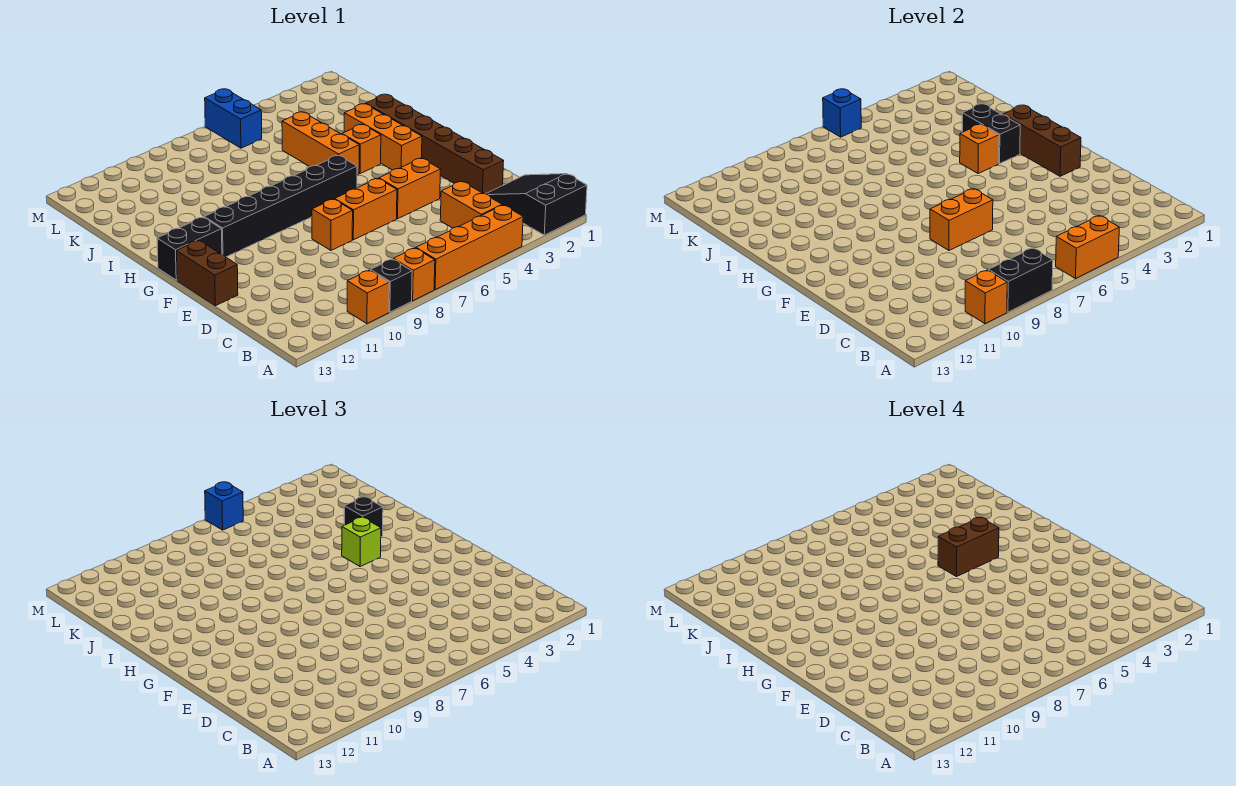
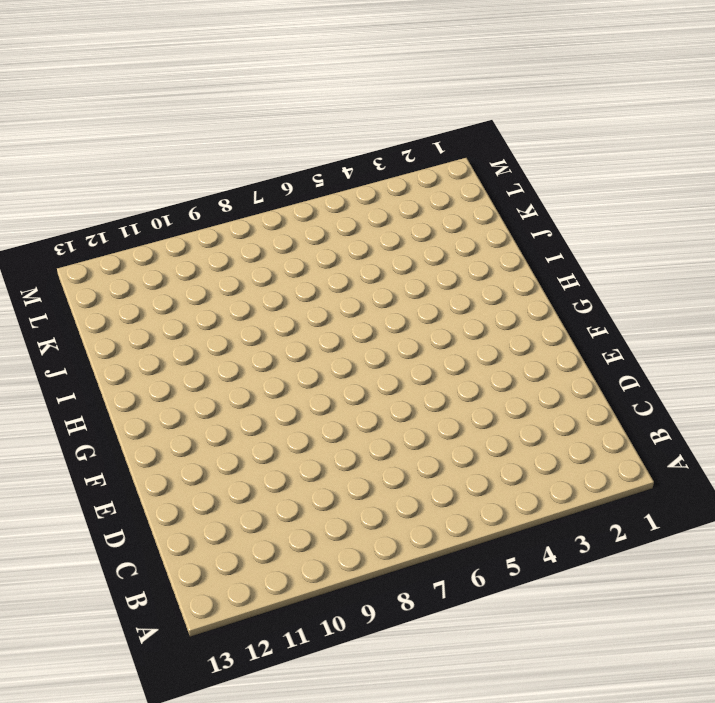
none -> black 2x3 slope [486,174,587,235]
none -> orange 1x4 brick [416,205,523,290]
none -> orange 1x1 brick [393,248,435,301]

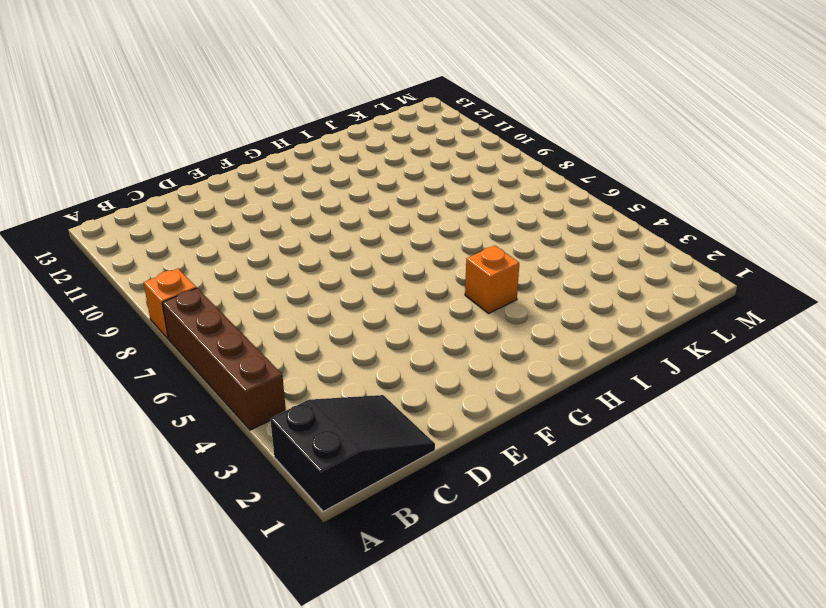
brown 1x4 brick [162,288,286,430] -> orange 1x4 brick [416,205,523,290]
none -> black 1x1 brick [371,259,412,312]
none -> orange 1x1 brick [347,270,389,324]
none -> orange 1x2 brick [440,182,502,228]

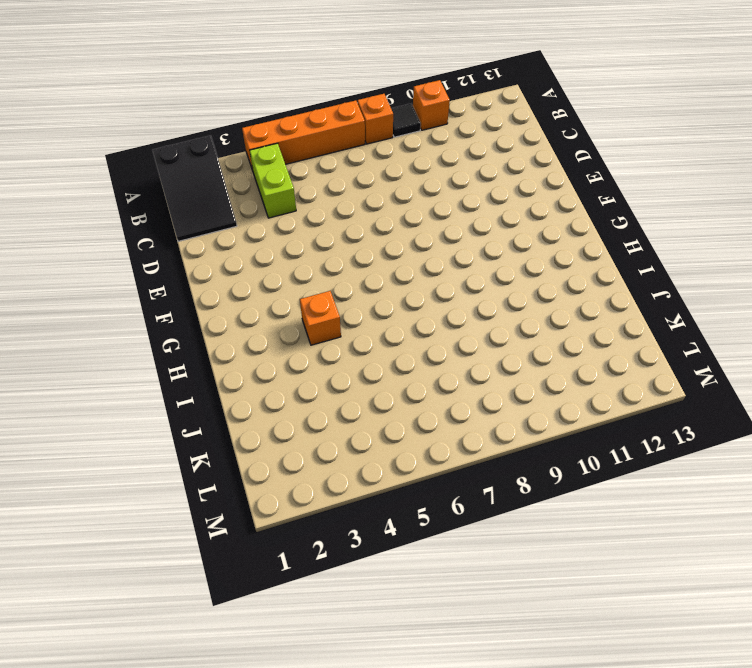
black 1x1 tile [391,103,421,137] -> black 1x1 brick [371,259,412,312]
lime 1x2 brick [249,143,296,218] -> orange 1x2 brick [440,182,502,228]
none -> brown 1x6 brick [366,94,504,194]
none -> orange 1x2 brick [379,158,441,219]
none -> orange 1x2 brick [335,178,397,240]

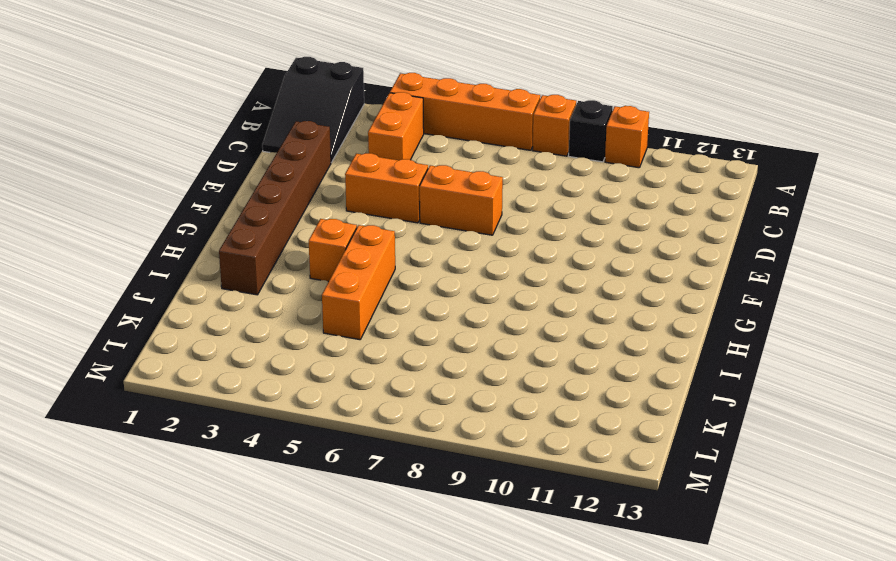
none -> orange 1x1 brick [312,199,353,250]
none -> brown 1x2 brick [176,240,238,306]
none -> orange 1x3 brick [344,104,422,170]

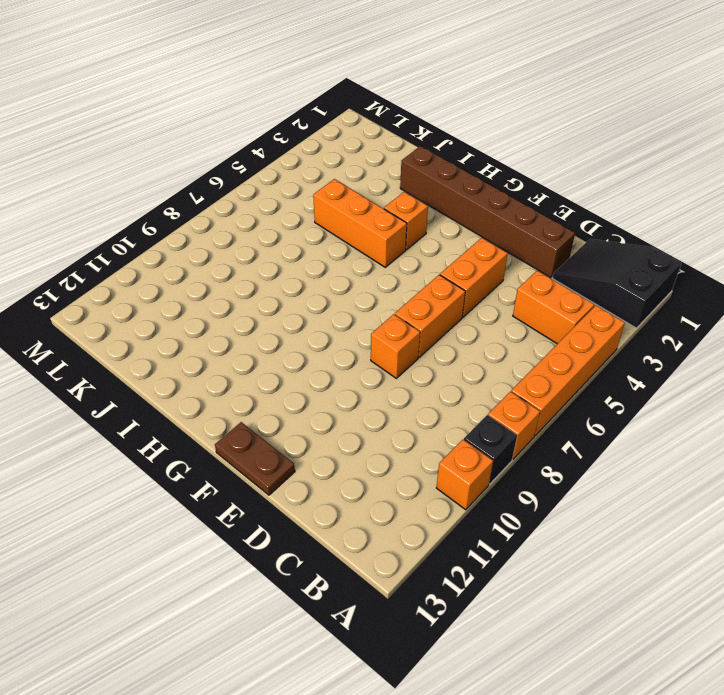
brown 1x2 plate [215,422,295,495] -> brown 1x2 brick [176,240,238,306]
none -> orange 1x3 brick [344,104,422,170]
none -> black 1x6 brick [204,155,357,257]
none -> black 1x2 brick [157,217,222,280]

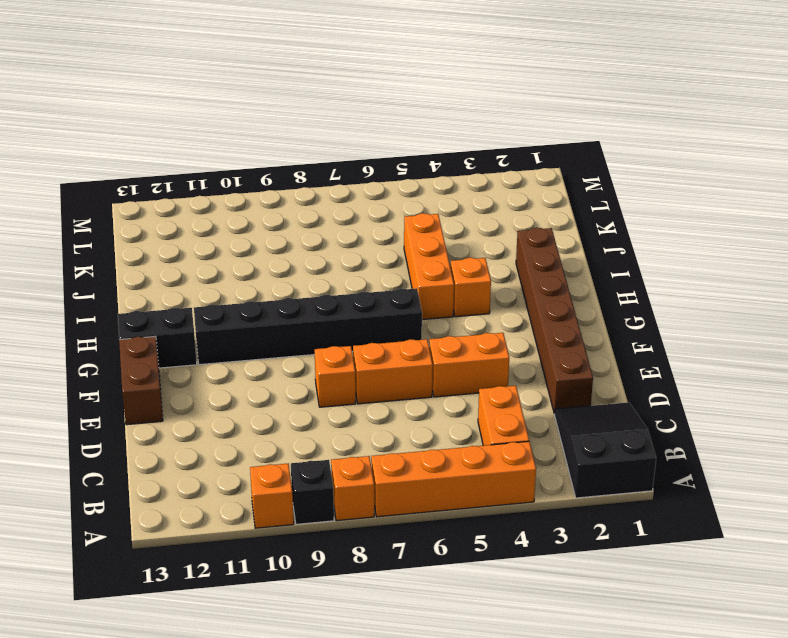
none -> orange 1x3 brick [344,104,422,170]
none -> blue 1x2 brick [205,89,262,148]
none -> orange 1x2 brick [1056,216,1119,278]

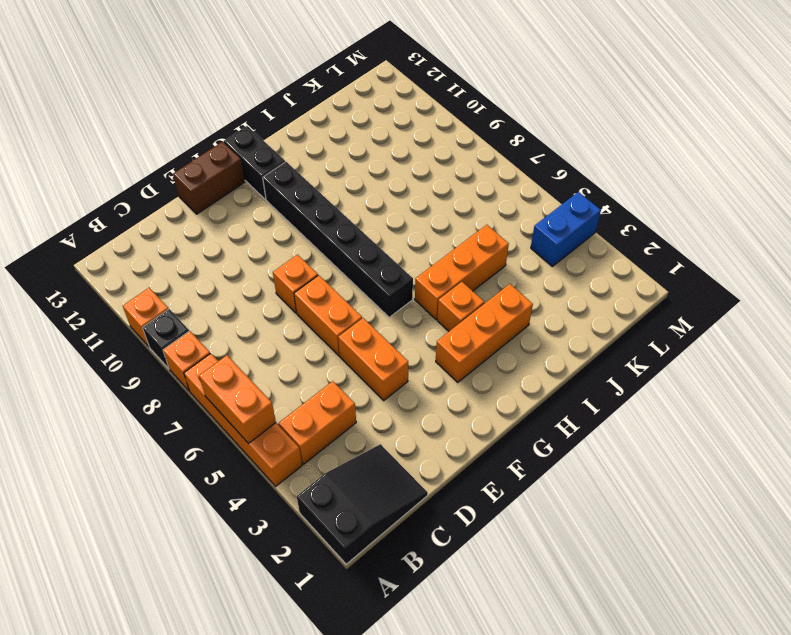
blue 1x2 brick [531,192,601,266] -> blue 1x2 brick moved to [205,89,262,148]
none -> brown 1x6 brick [366,94,504,194]
none -> black 1x2 brick [989,248,1053,312]
none -> orange 1x1 brick [965,270,1007,324]

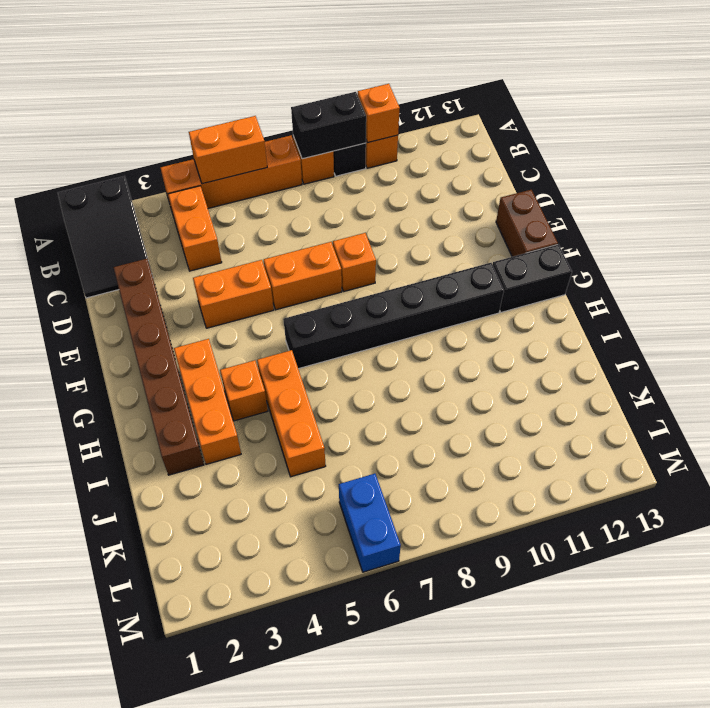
none -> orange 1x2 brick [930,189,993,250]
none -> brown 1x3 brick [1003,105,1081,176]
none -> black 1x2 brick [962,104,1020,164]

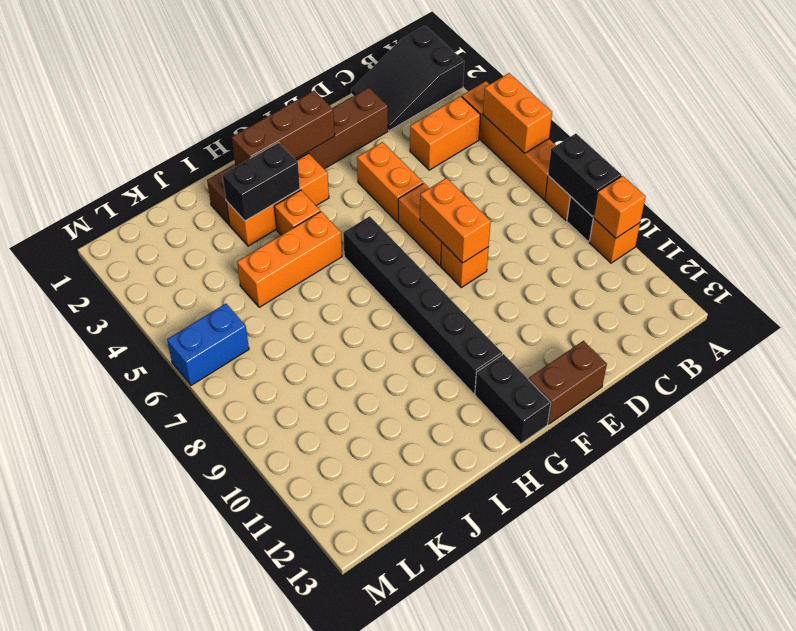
none -> orange 1x1 brick [960,124,999,174]
none -> blue 1x1 brick [823,89,861,137]
none -> lime 1x1 brick [342,517,381,567]

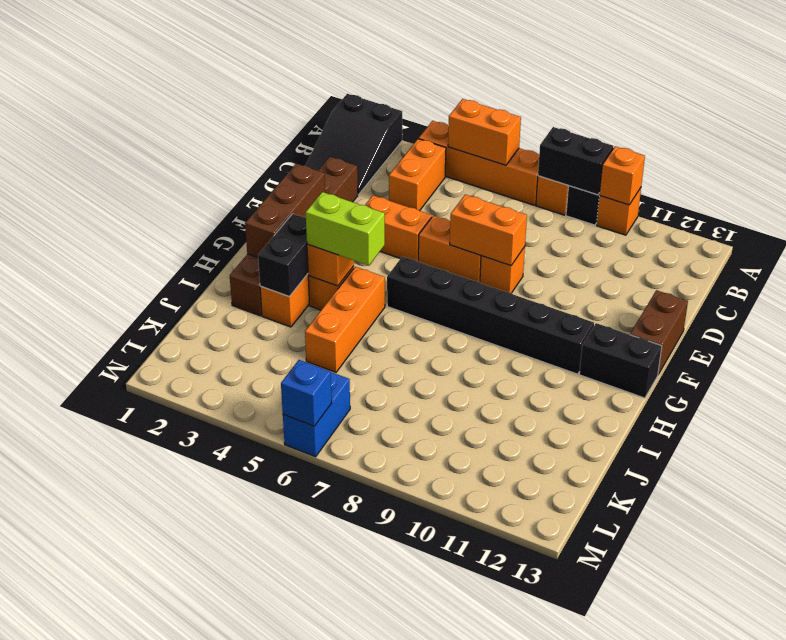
lime 1x2 brick [306,192,385,266] -> lime 1x1 brick [342,517,381,567]
none -> black 1x1 brick [344,497,383,537]
none -> blue 1x1 brick [205,482,243,530]
none -> brown 1x2 brick [938,517,999,577]

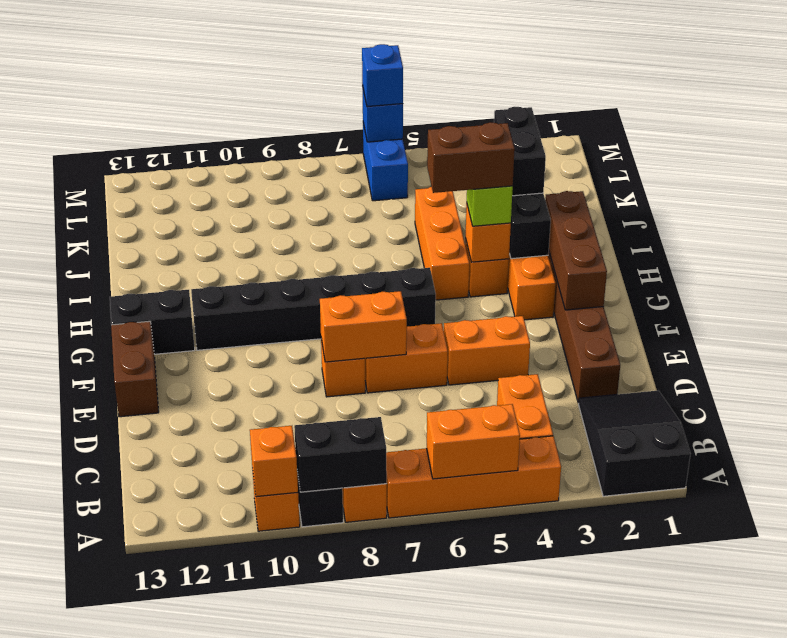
black 1x2 brick [494,107,546,196] -> black 1x1 brick [344,497,383,537]

